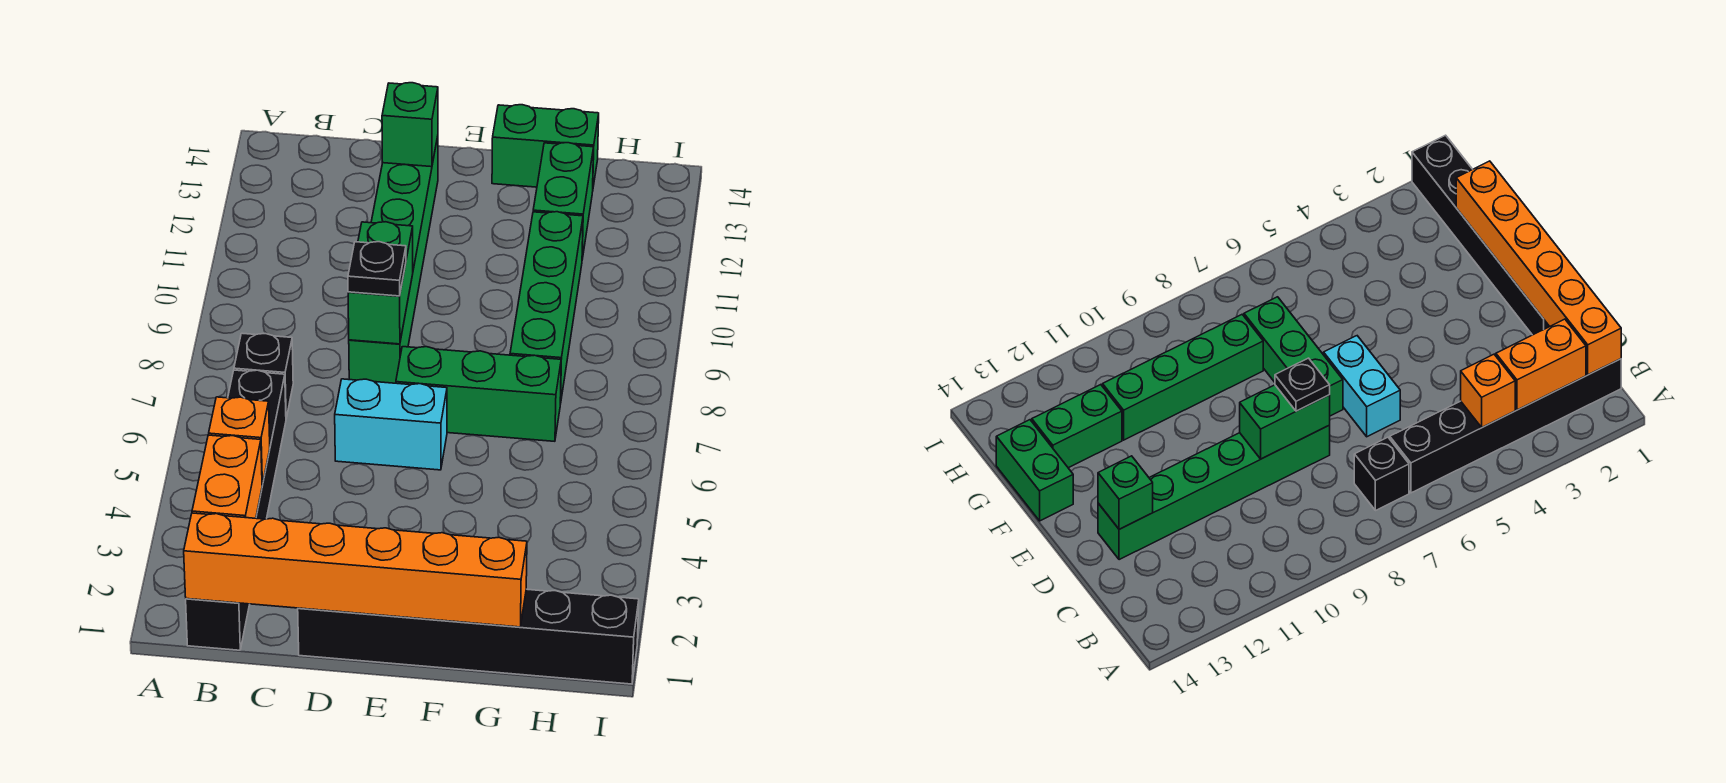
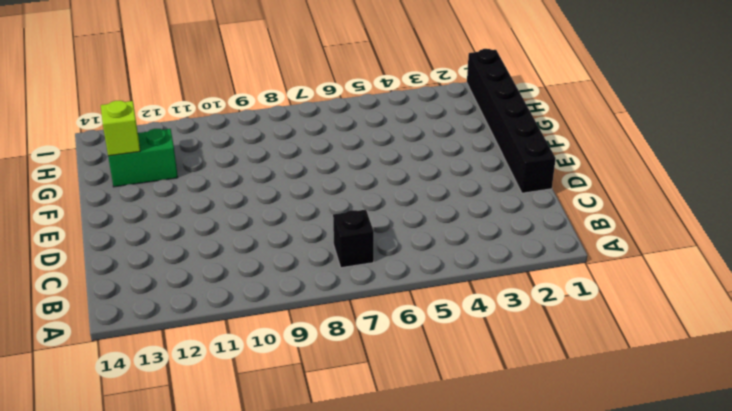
lime 1x1 brick [101,101,140,156] -> none
none -> black 1x6 brick [186,370,286,650]
none -> cyan 1x2 brick [335,379,447,470]
none -> green 1x6 brick [349,137,438,383]

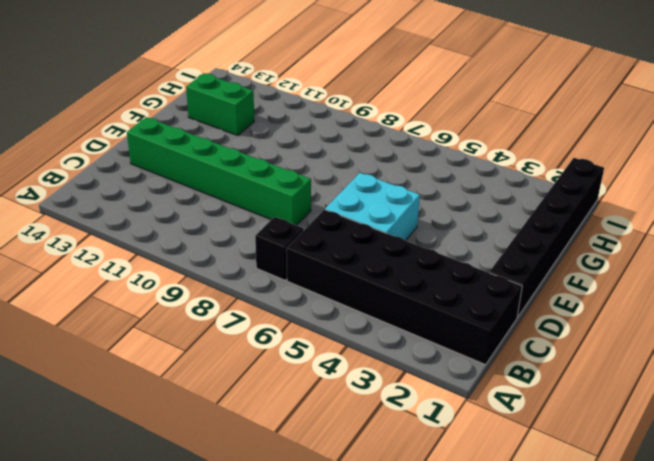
black 2x6 brick [286,209,522,365] -> black 1x6 brick [186,370,286,650]
cyan 2x2 brick [325,173,420,241] -> cyan 1x2 brick [335,379,447,470]
none -> green 1x3 brick [396,347,561,441]
none -> green 1x2 brick [492,105,599,187]
none -> green 1x4 brick [510,212,583,404]

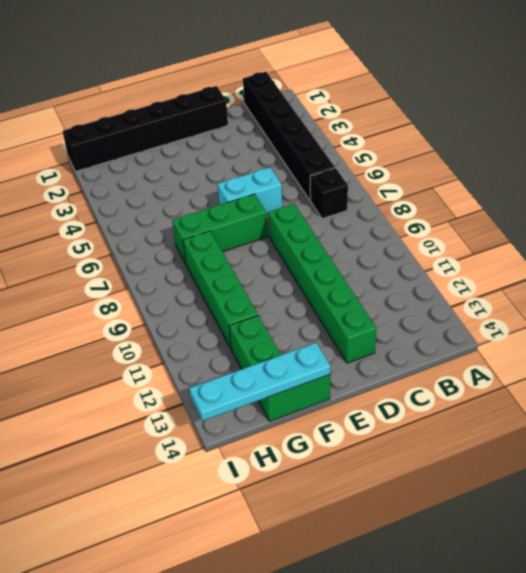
cyan 1x4 plate [189,343,330,421] -> none
none -> orange 1x6 brick [184,513,527,627]
none -> orange 1x2 brick [192,435,262,518]
none -> orange 1x1 brick [209,397,270,485]

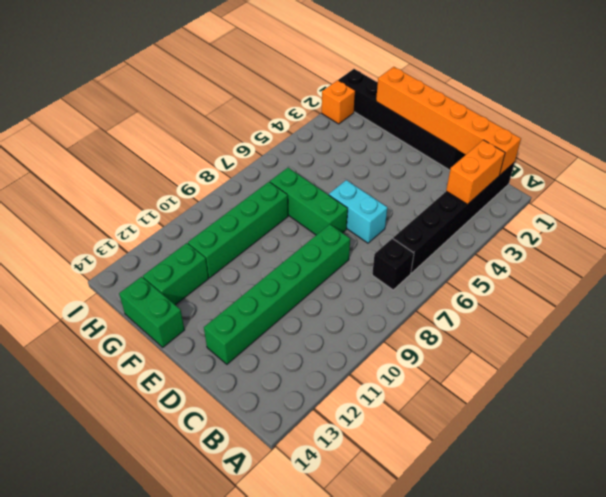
orange 1x1 brick [322,80,355,124] -> orange 1x1 brick moved to [209,397,270,485]
none -> green 1x2 brick [348,222,413,344]
none -> green 1x1 brick [382,83,438,167]
none -> black 1x1 plate [348,242,406,296]

